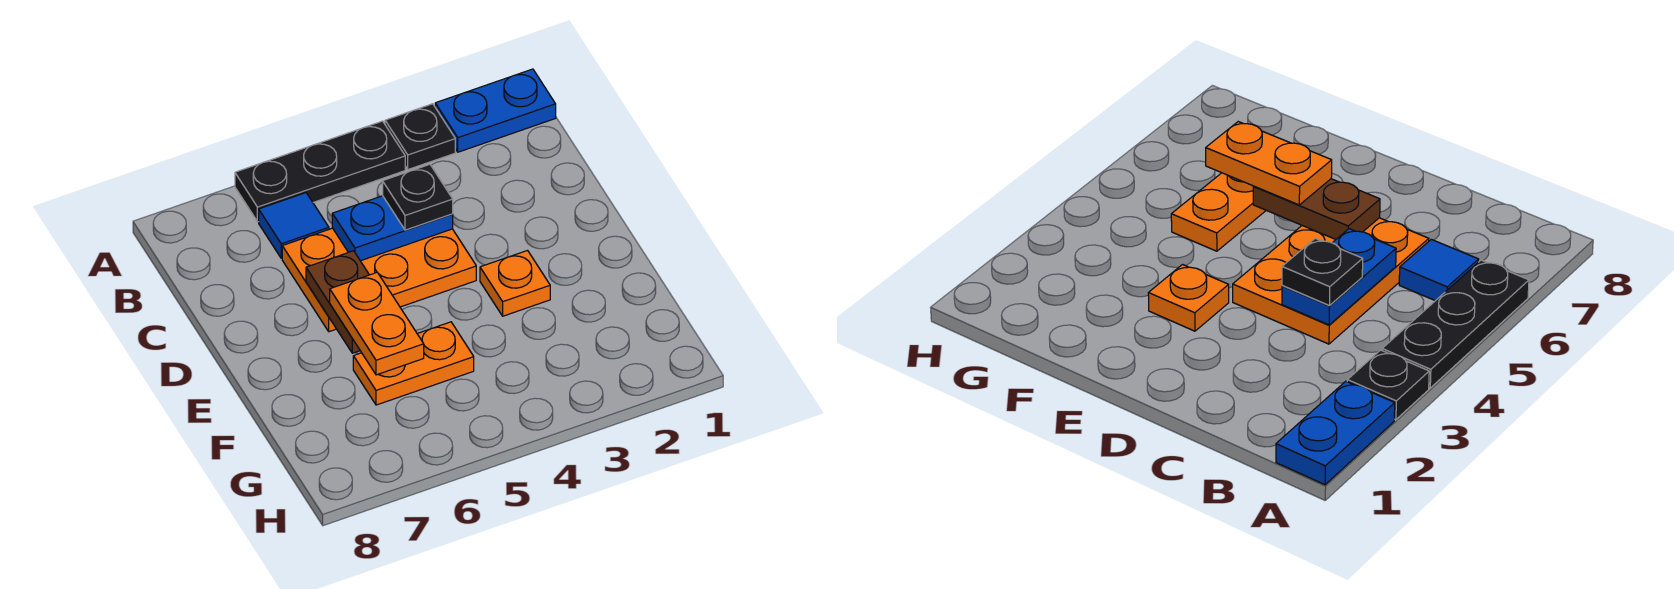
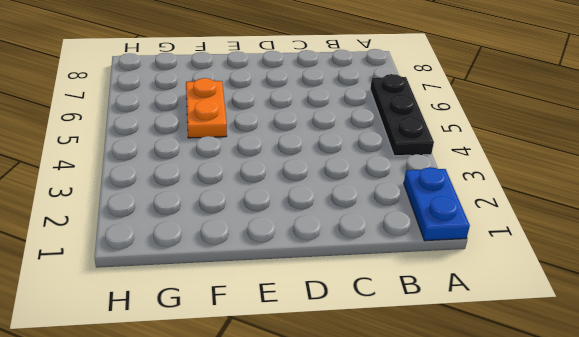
none -> black 1x1 plate [385,104,455,169]
none -> blue 1x1 tile [259,193,329,258]

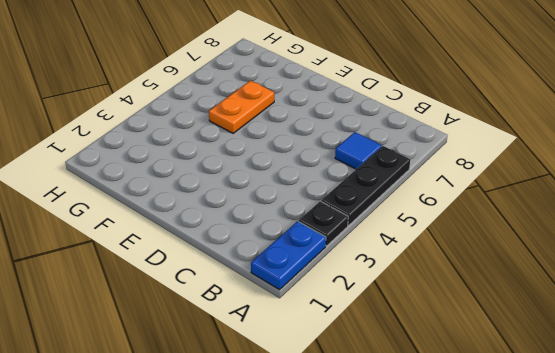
none -> orange 2x3 plate [282,228,476,332]
none -> orange 1x1 plate [480,251,550,316]

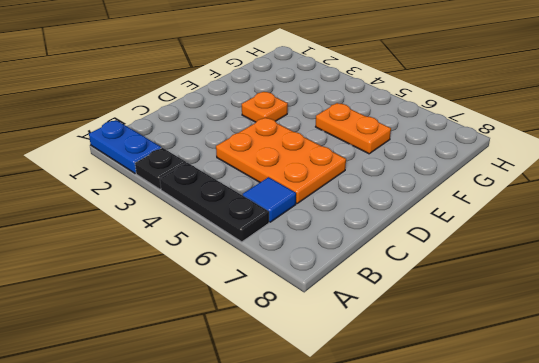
none -> blue 1x2 plate [332,196,453,261]
none -> brown 1x2 plate [306,251,369,353]

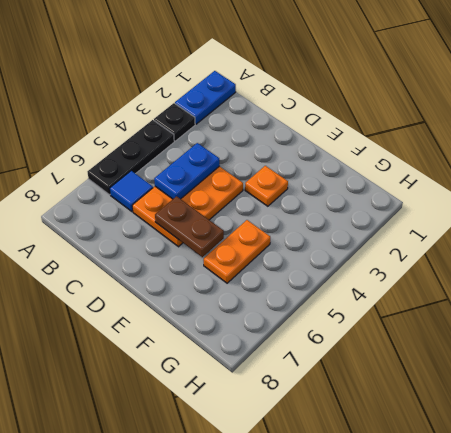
none -> black 1x1 plate [383,164,453,230]
none -> orange 1x2 plate [330,273,424,375]

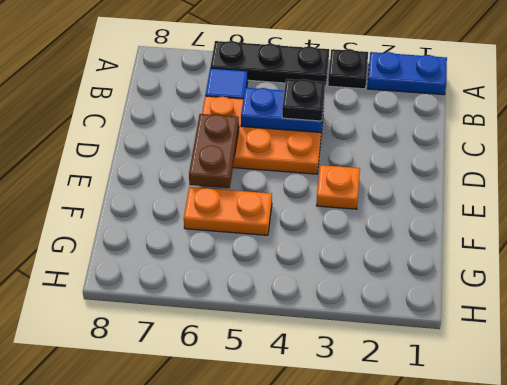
none -> orange 1x2 plate [330,273,424,375]

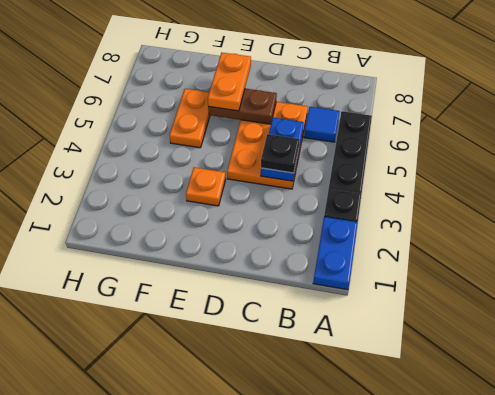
orange 1x2 plate [208,53,251,111] -> orange 1x2 plate turned to [330,273,424,375]

